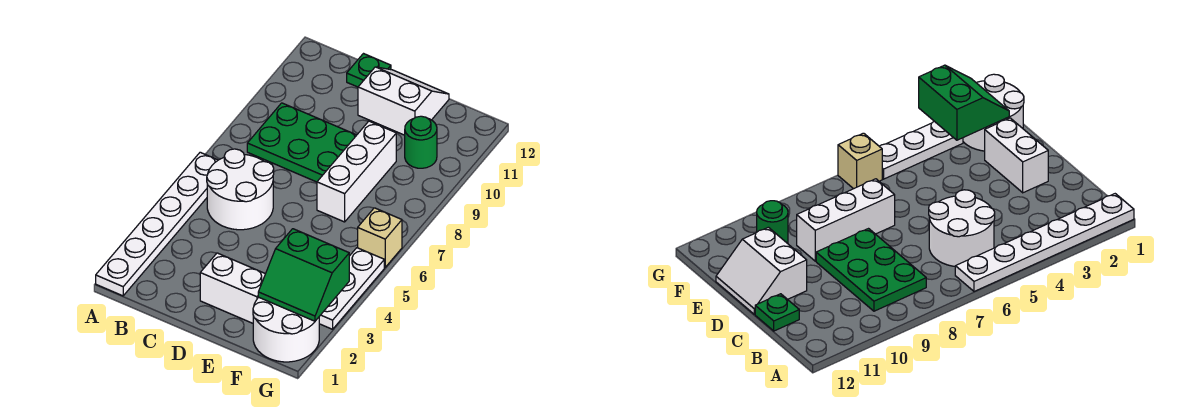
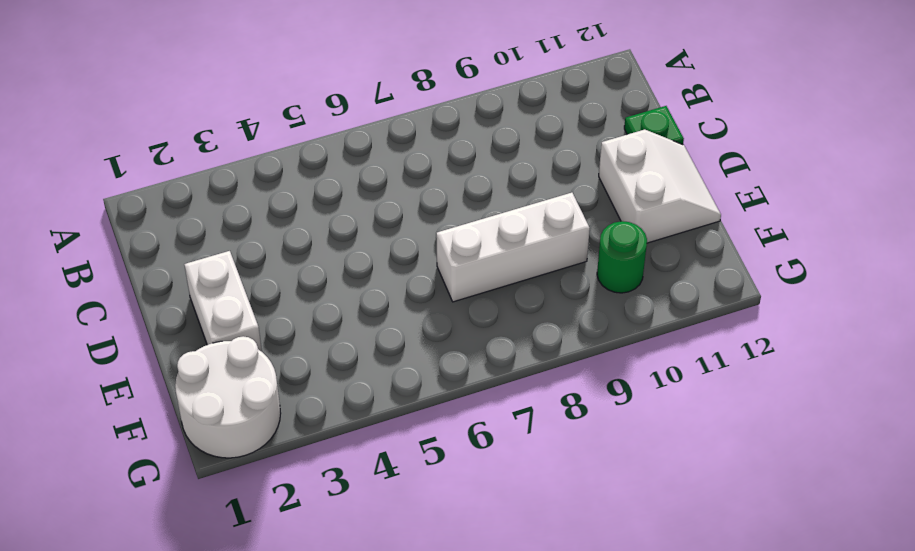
none -> white 1x6 plate [96,152,218,296]
none -> white 2x2 round brick [207,149,274,230]
none -> green 2x3 plate [247,103,356,182]

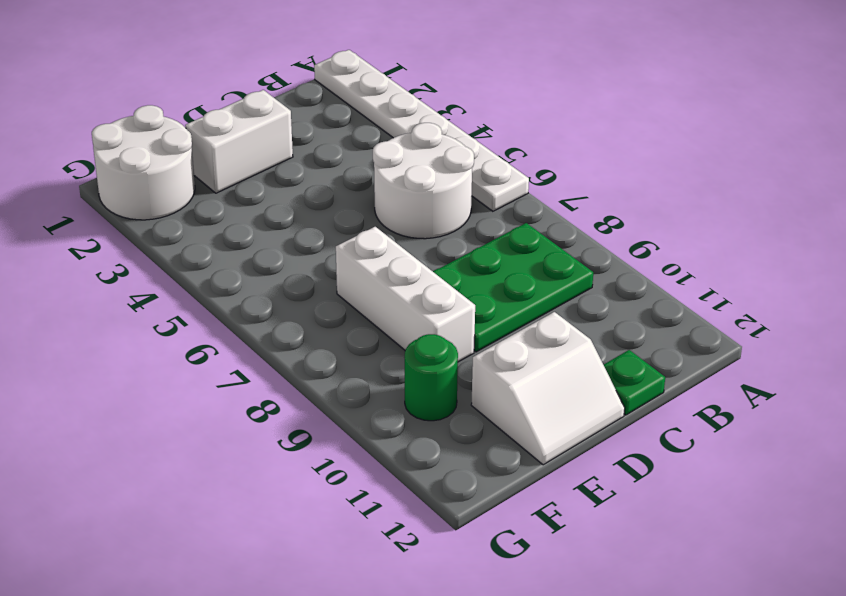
none -> white 1x3 plate [319,248,384,329]
none -> tan 1x1 brick [358,208,402,267]
none -> green 2x2 slope [258,229,349,321]

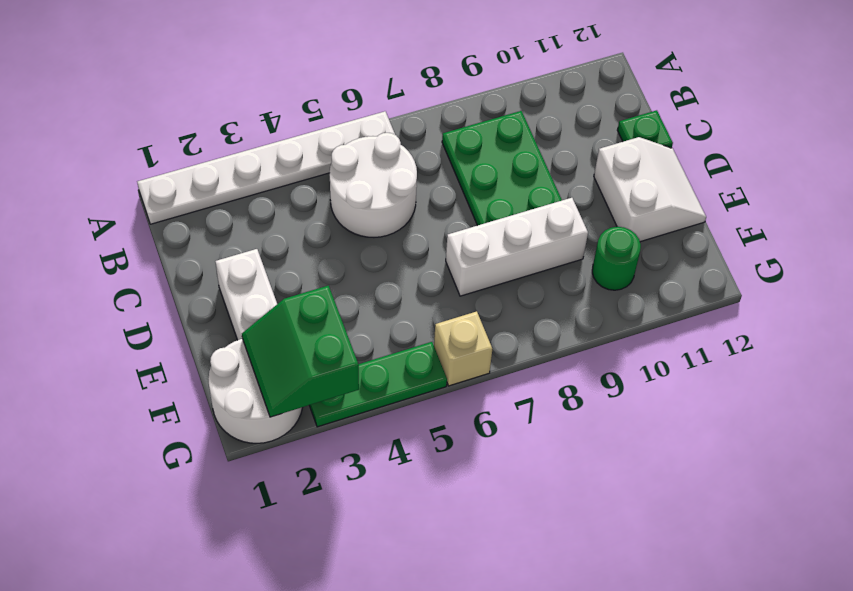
green 1x3 plate [309,342,447,427] -> white 1x3 plate [319,248,384,329]

